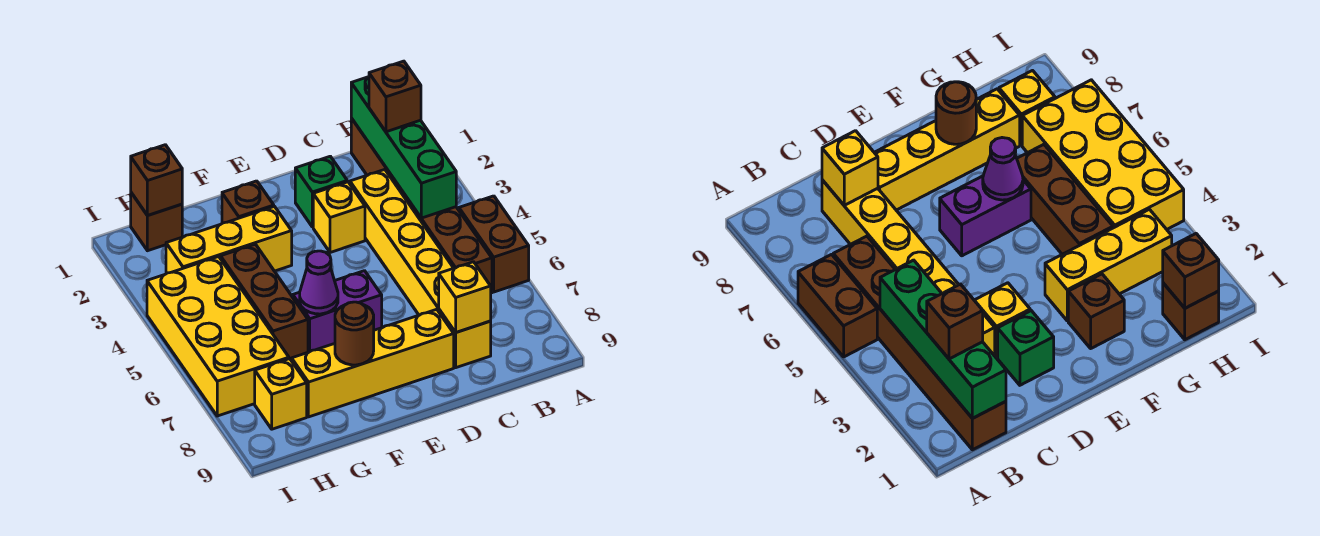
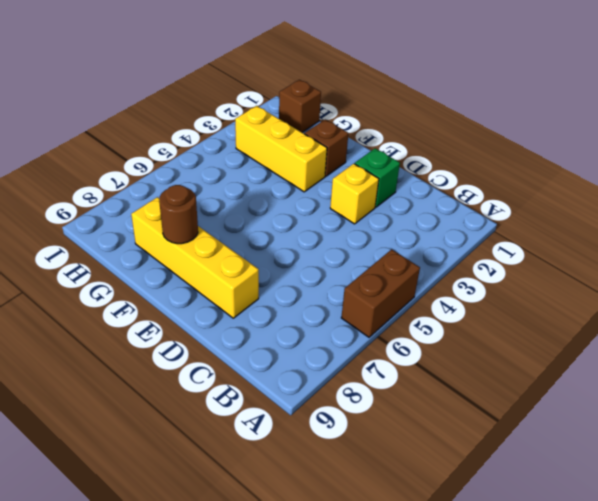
none -> brown 1x6 brick [351,118,492,293]
none -> yellow 1x6 brick [350,170,491,368]
none -> purple 1x2 brick [293,271,382,352]

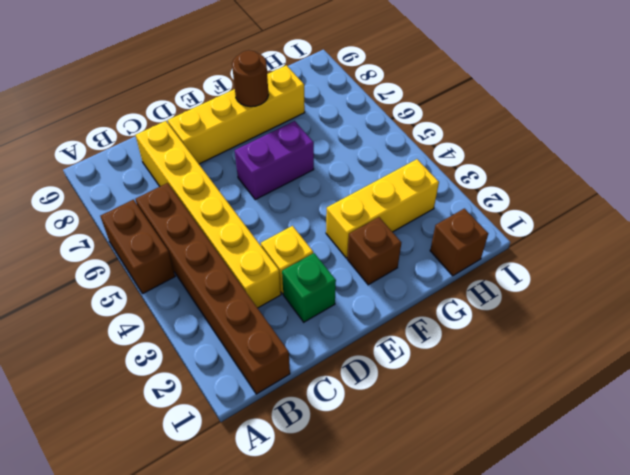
none -> brown 1x3 brick [221,244,308,360]
none -> yellow 2x4 brick [147,257,289,416]
none -> yellow 1x1 brick [255,359,307,429]

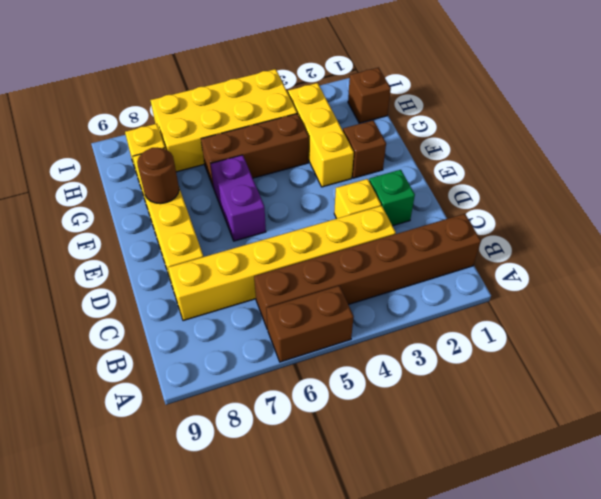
none -> green 1x4 brick [351,77,456,218]
none -> yellow 1x1 brick [439,262,491,332]
none -> purple 1x1 cone [300,251,338,314]

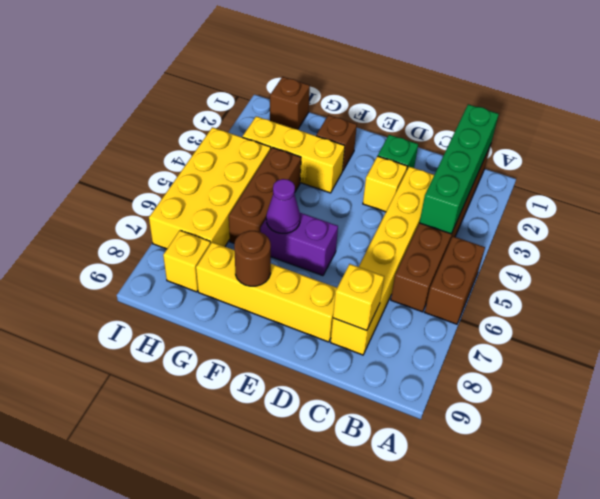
none -> brown 1x1 brick [131,145,182,216]
none -> brown 1x1 brick [369,61,421,132]

